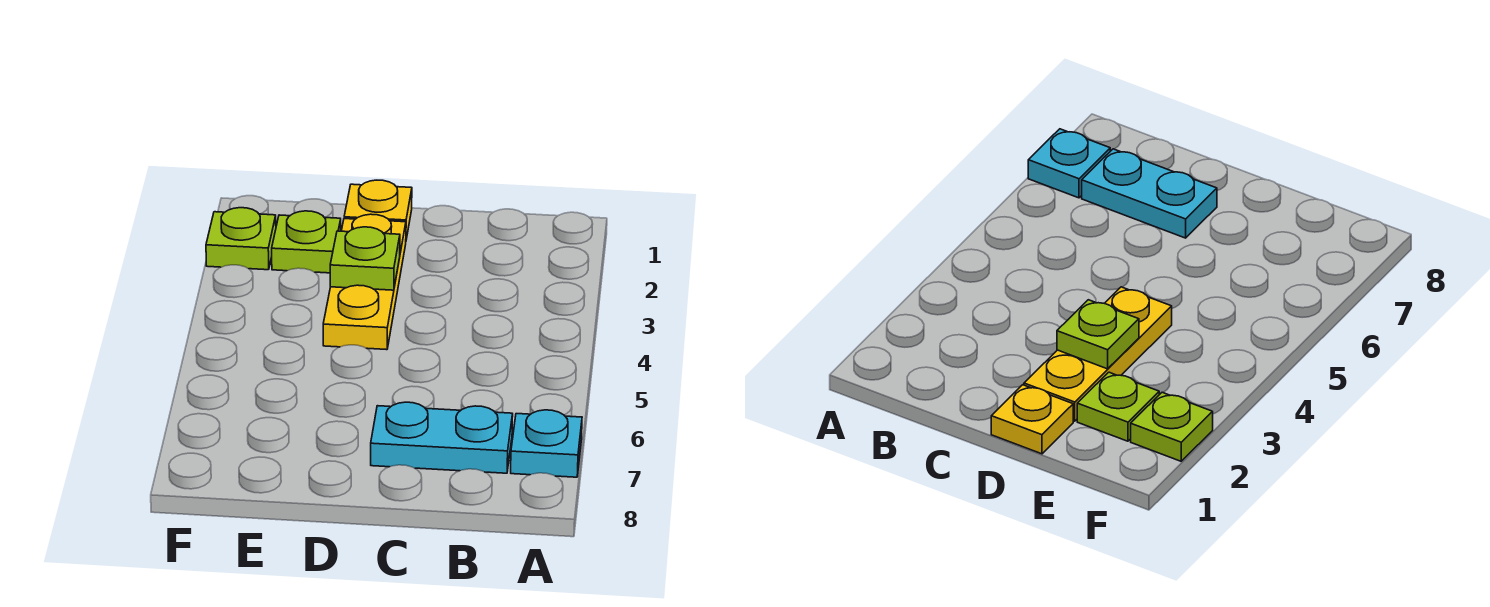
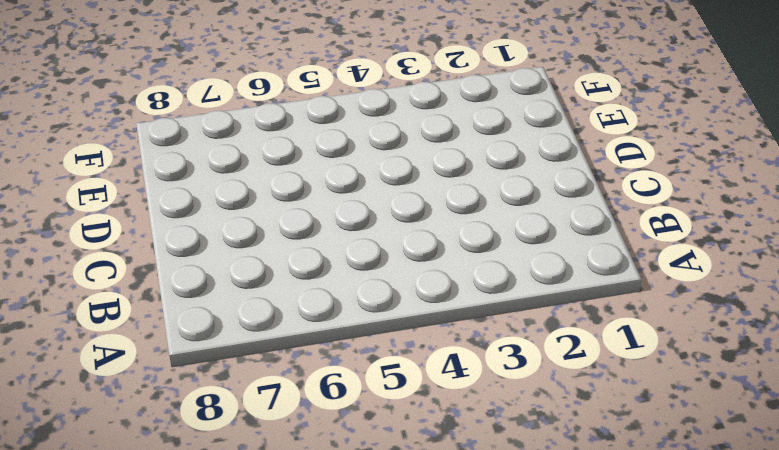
none -> cyan 1x1 plate [511,410,582,477]
none -> cyan 1x2 plate [371,402,513,473]

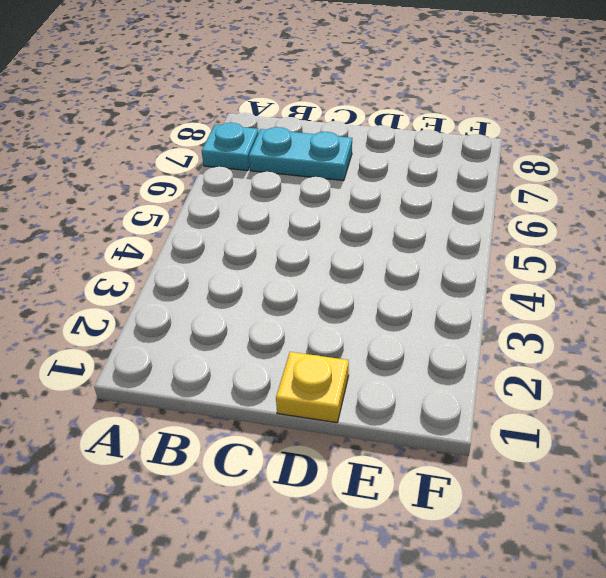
none -> yellow 1x3 plate [323,214,406,350]
none -> lime 1x1 plate [272,211,341,273]

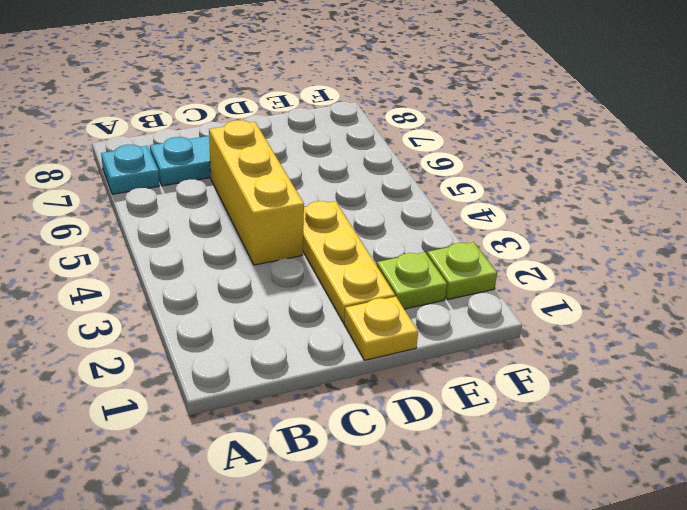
yellow 1x3 brick [209,120,304,265] -> none
none -> lime 1x1 plate [330,227,400,290]

